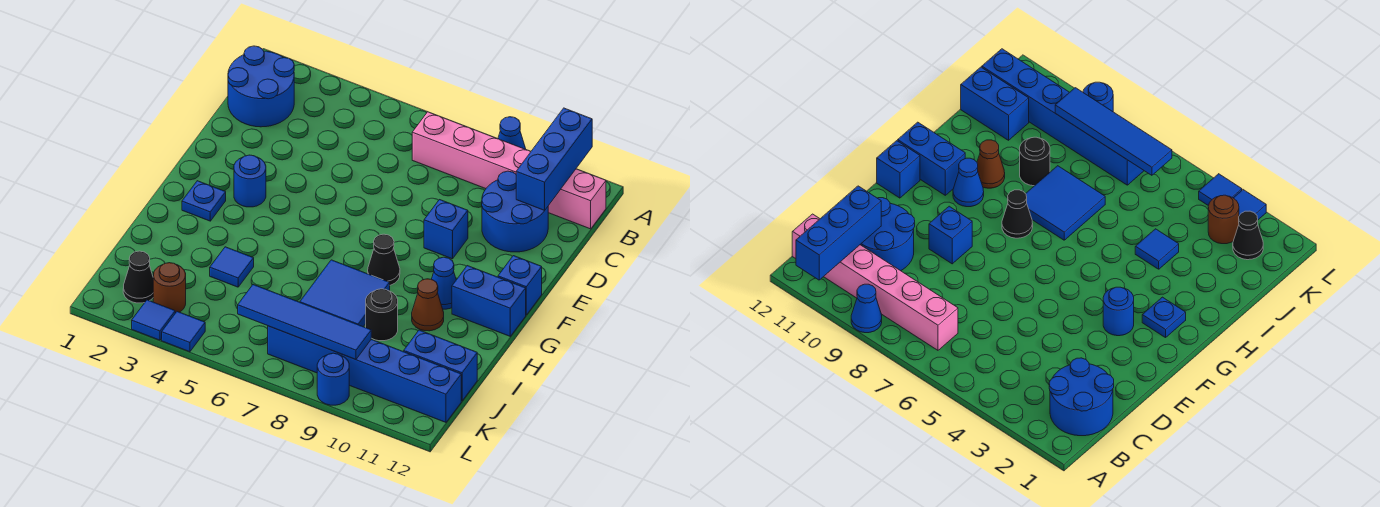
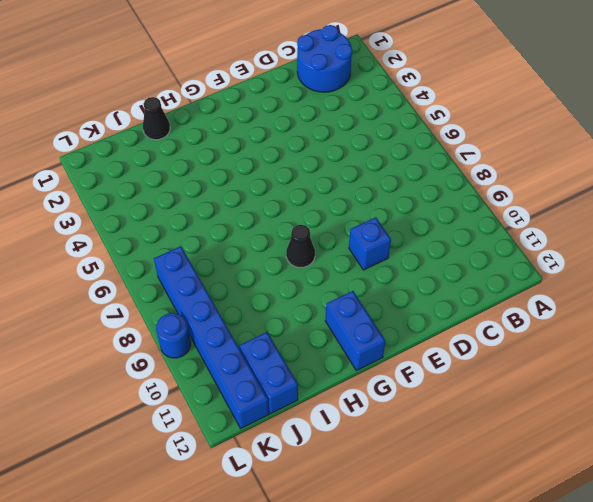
black 1x1 cone [143,97,170,140] -> black 1x1 cone moved to [123,251,153,303]
none -> blue 1x1 cone [498,117,526,149]
none -> pink 1x6 brick [412,112,606,229]
none -> blue 2x2 round brick [482,171,548,252]

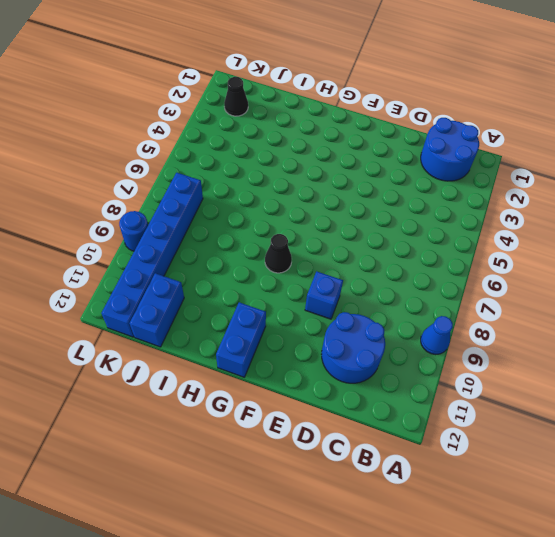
none -> pink 1x6 brick [412,112,606,229]
none -> blue 1x1 round brick [234,155,266,207]
none -> blue 1x1 brick [498,256,542,315]

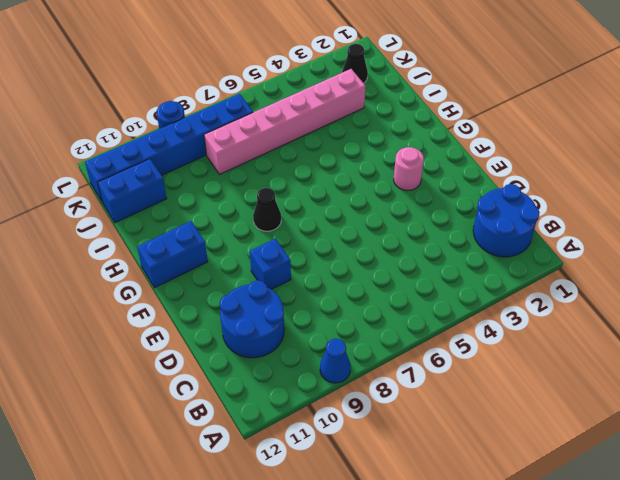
pink 1x1 round brick [394,147,424,191] -> blue 1x1 round brick [234,155,266,207]
pink 1x6 brick [204,69,366,174] -> pink 1x6 brick moved to [412,112,606,229]
none -> blue 1x1 brick [498,256,542,315]
none -> blue 1x1 plate [182,181,226,221]
none -> blue 1x1 cone [431,257,456,309]

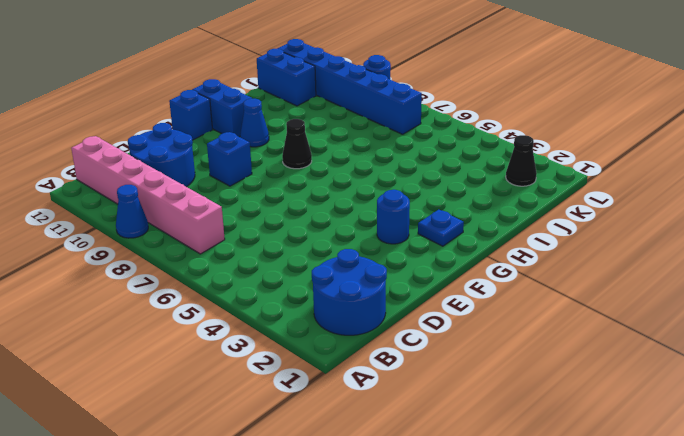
none -> blue 2x2 tile [300,260,390,327]
none -> brown 1x1 cone [412,279,444,331]
none -> blue 1x1 tile [210,247,254,287]

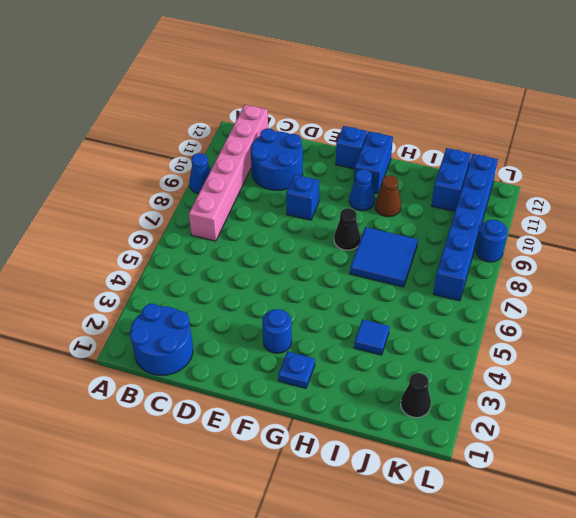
none -> black 1x1 round brick [366,289,398,341]
none -> brown 1x1 round brick [153,263,186,313]
none -> blue 1x1 tile [132,300,175,340]

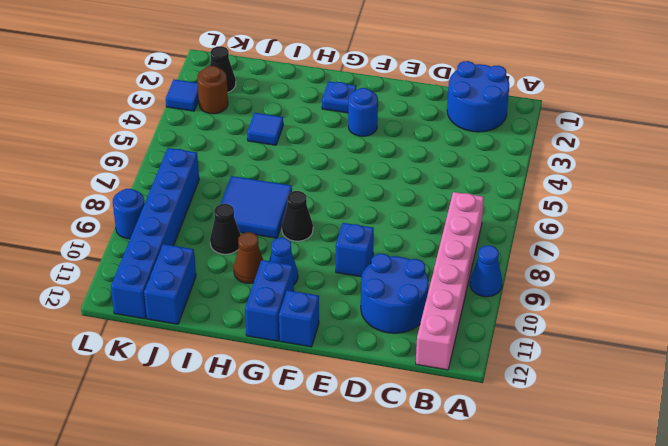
black 1x1 cone [210,204,241,254] -> black 1x1 round brick [366,289,398,341]
none -> blue 1x1 tile [162,312,205,352]
none -> blue 1x3 brick [516,108,592,210]
none -> blue 1x4 tile [238,285,371,359]

